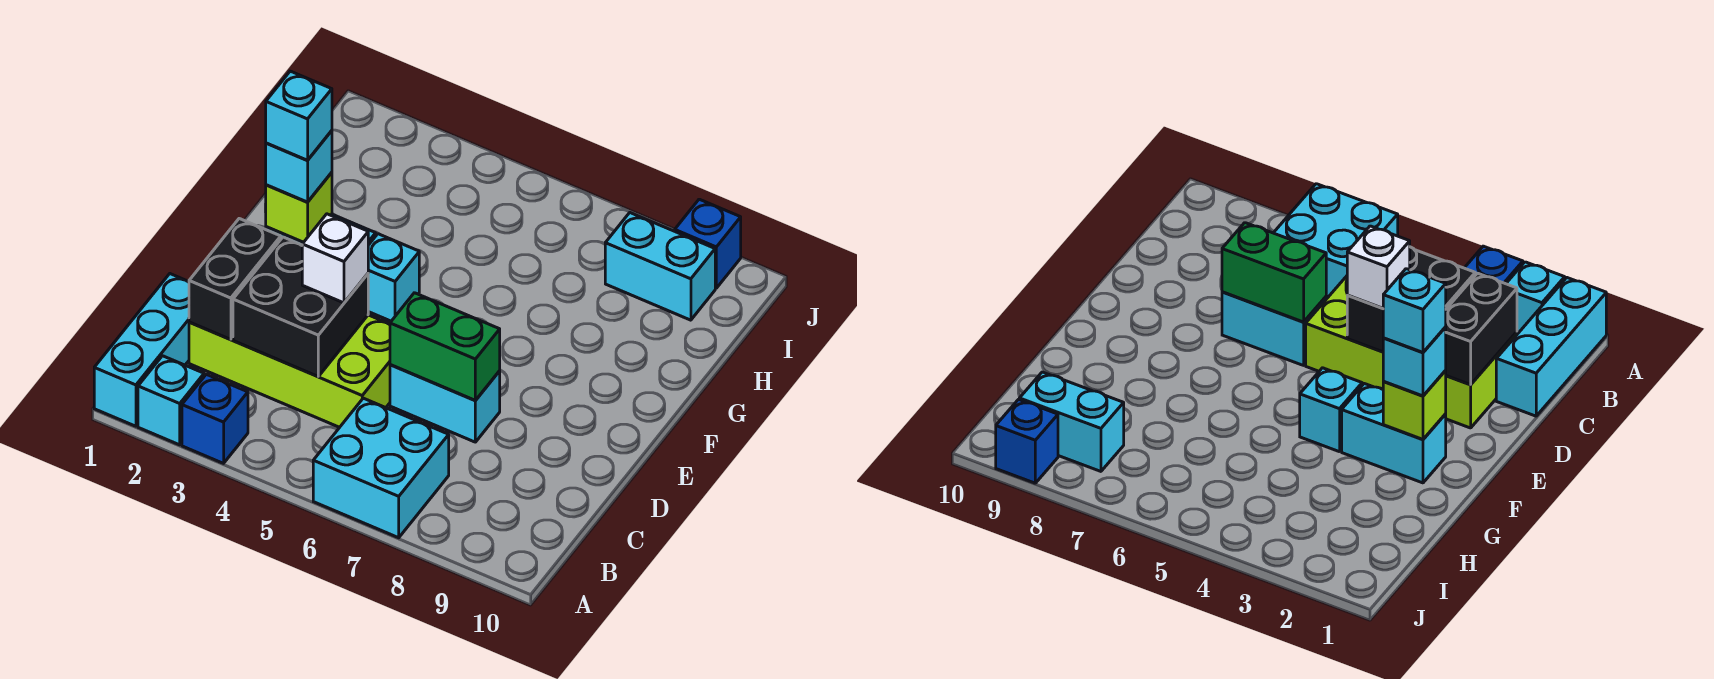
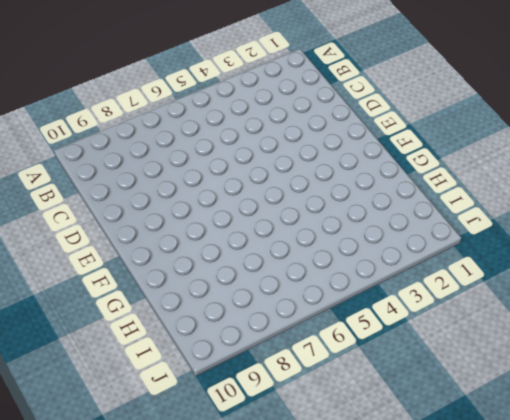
none -> cyan 1x3 brick [94,274,189,426]
none -> cyan 1x1 brick [138,356,204,445]
none -> blue 1x1 brick [182,374,248,463]

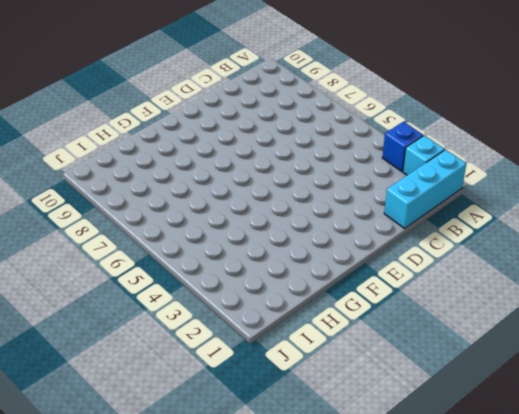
none -> cyan 2x2 brick [313,398,449,538]
none -> lime 2x4 brick [189,315,390,427]
none -> cyan 1x2 brick [390,365,500,442]

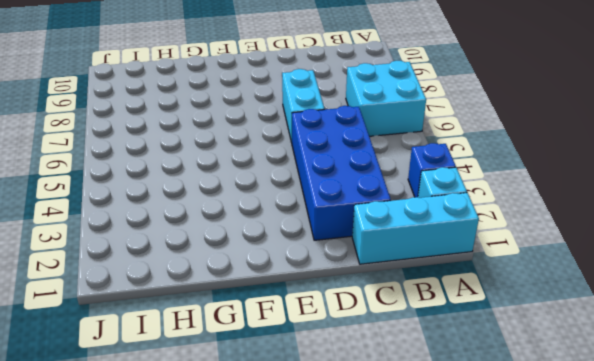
blue 2x4 brick [292,106,391,240] -> lime 2x4 brick [189,315,390,427]
none -> cyan 1x2 brick [1342,384,1446,483]
none -> cyan 1x1 brick [368,234,419,321]
none -> cyan 1x2 brick [605,213,715,320]

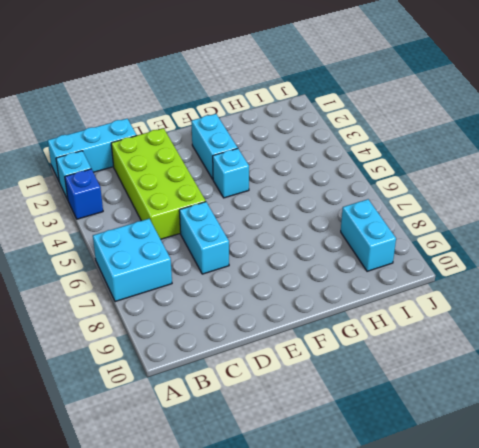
none -> blue 1x1 brick [675,199,741,288]
none -> black 1x2 brick [189,219,281,340]
none -> black 2x2 brick [233,237,368,376]

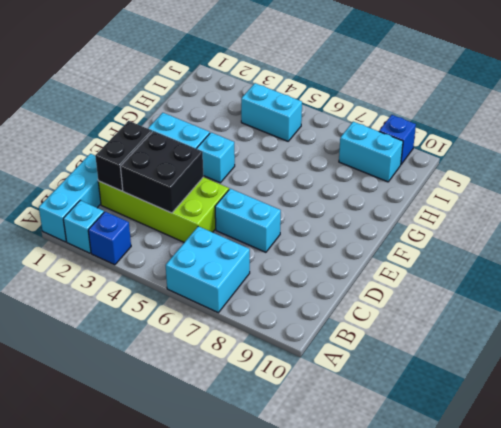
cyan 1x2 brick [241,83,302,141] -> none
none -> green 1x2 brick [390,293,500,400]
none -> lime 1x1 brick [266,172,332,242]
none -> white 1x1 brick [302,214,368,303]

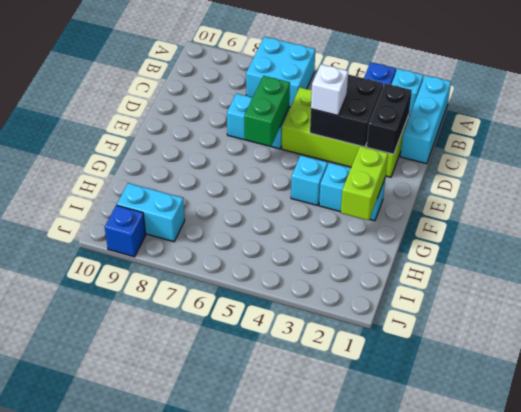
green 1x2 brick [244,76,290,146] -> green 1x2 brick turned to [390,293,500,400]
lime 1x2 brick [341,146,388,220] -> lime 1x1 brick [266,172,332,242]
none -> cyan 1x1 brick [266,131,332,202]
none -> cyan 1x1 brick [266,71,332,160]

